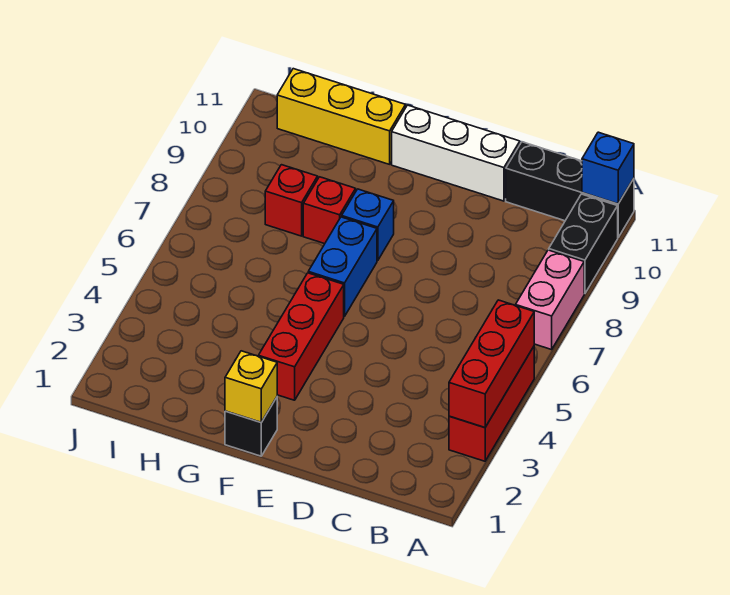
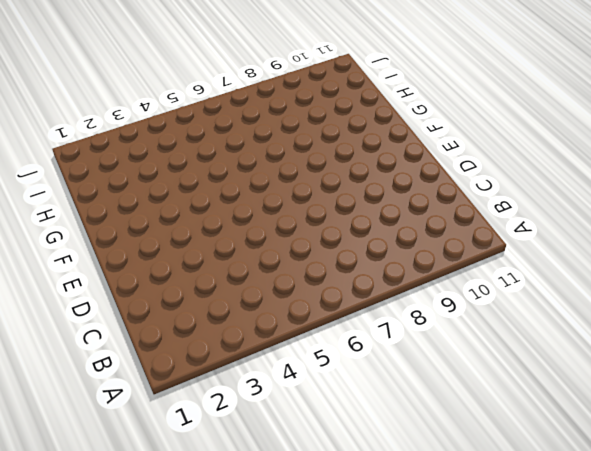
none -> red 1x3 brick [449,347,534,461]
none -> pink 1x2 brick [515,250,584,350]
none -> black 1x2 brick [549,194,618,294]

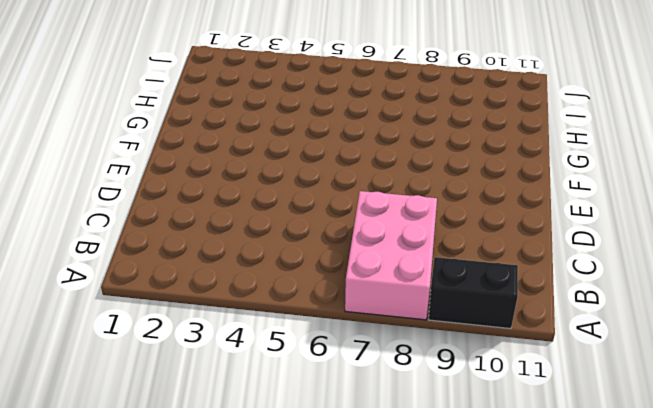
pink 2x3 brick [345,191,437,320] -> pink 1x2 brick [515,250,584,350]
none -> red 1x3 brick [449,347,534,461]
none -> black 1x3 brick [506,142,634,237]
none -> white 1x3 brick [392,105,520,201]

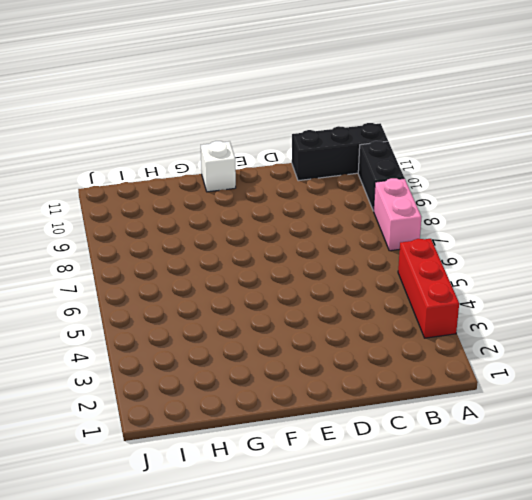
white 1x1 brick [201,141,236,192] -> white 1x3 brick [392,105,520,201]
none -> black 1x1 brick [225,397,277,456]
none -> red 1x3 brick [258,273,344,400]
none -> blue 1x2 brick [308,217,377,316]

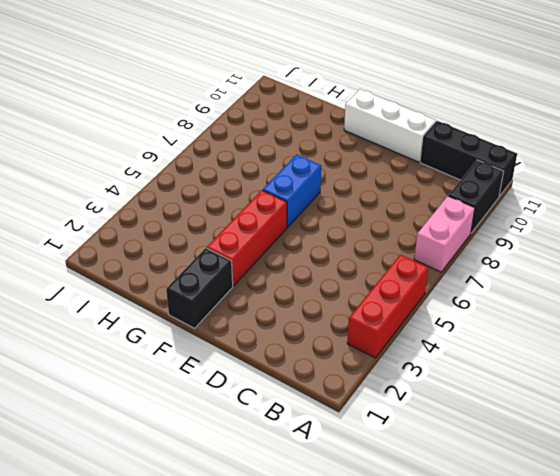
black 1x2 brick [166,248,233,328] -> black 1x1 brick [225,397,277,456]
none -> blue 1x1 brick [342,189,394,261]
none -> red 1x1 brick [303,177,356,244]
none -> yellow 1x3 brick [277,69,406,164]

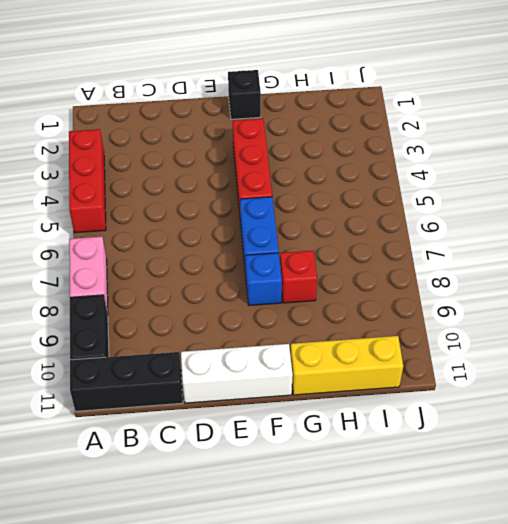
none -> red 1x1 brick [265,165,318,236]
none -> red 1x3 brick [449,300,534,428]
none -> blue 1x1 brick [582,132,634,204]

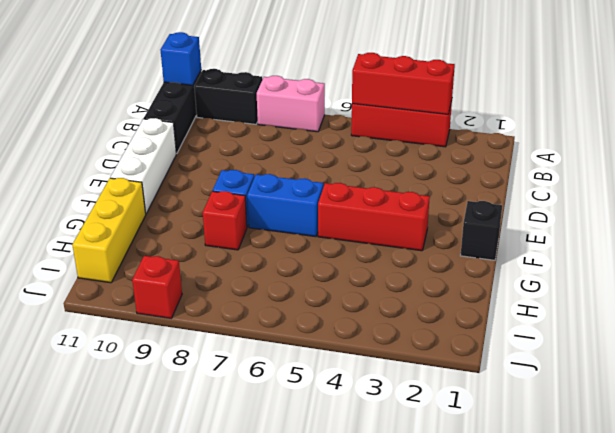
red 1x1 brick [132,256,182,318] -> red 1x1 brick moved to [265,165,318,236]
none -> yellow 1x1 brick [225,351,277,422]

